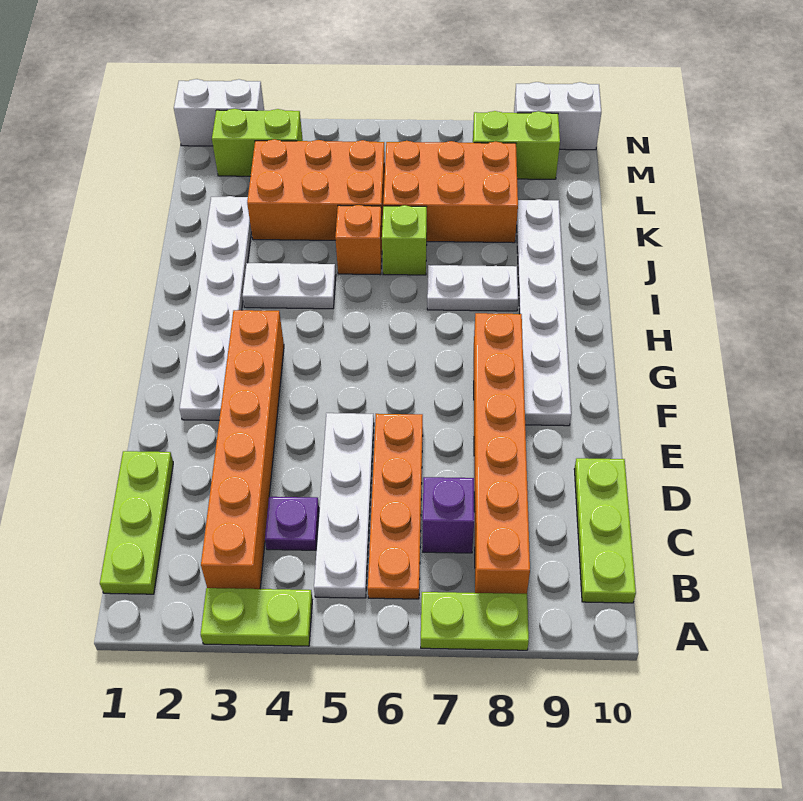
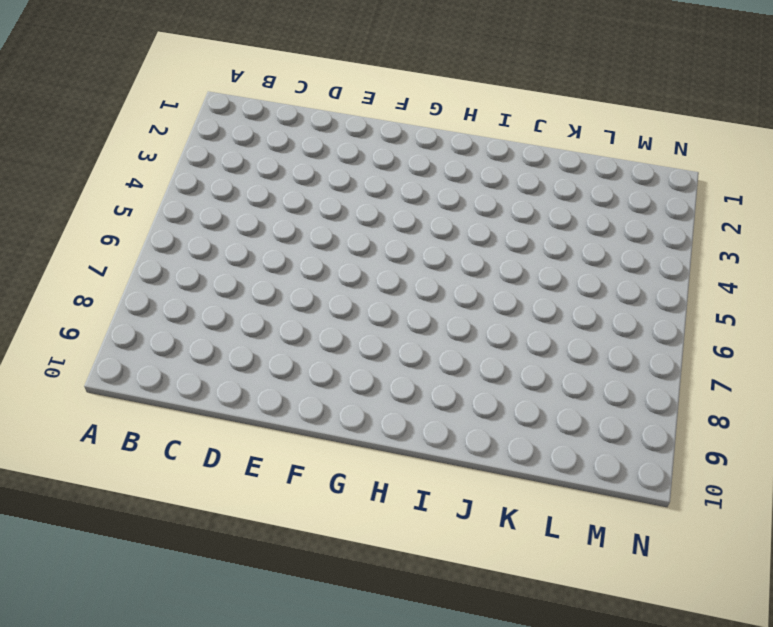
none -> lime 1x2 plate [200,588,312,646]
none -> lime 1x2 plate [421,592,529,650]
none -> lime 1x3 plate [100,451,173,594]

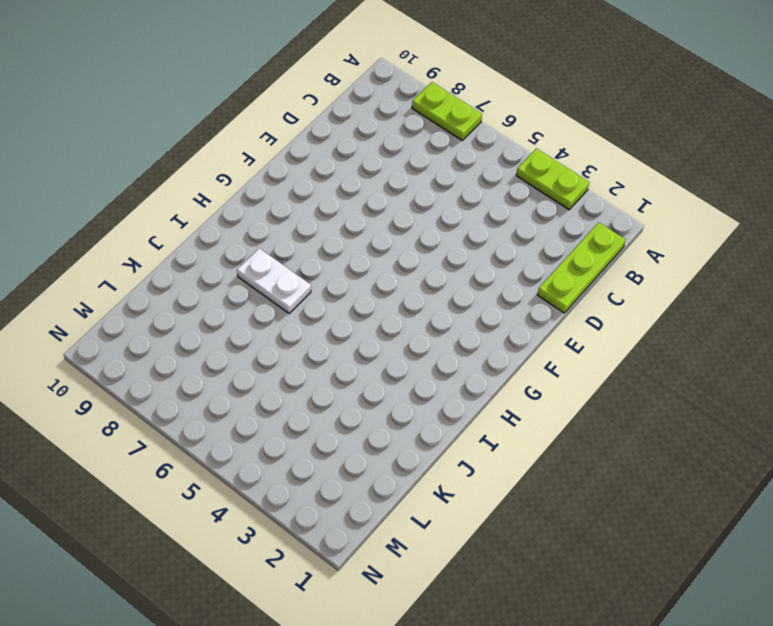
none -> orange 1x6 brick [201,310,284,589]
none -> white 1x4 plate [314,413,374,598]
none -> orange 1x4 plate [368,414,423,599]

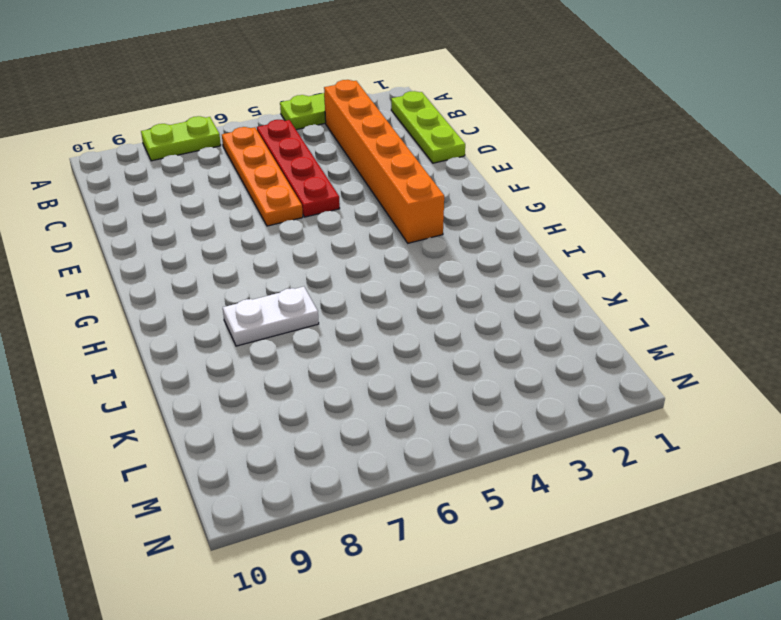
red 1x4 plate [257,120,340,217] -> white 1x4 plate [314,413,374,598]
none -> orange 1x6 brick [474,313,530,594]
none -> lime 1x3 plate [574,458,636,603]
none -> purple 1x1 plate [265,497,319,550]

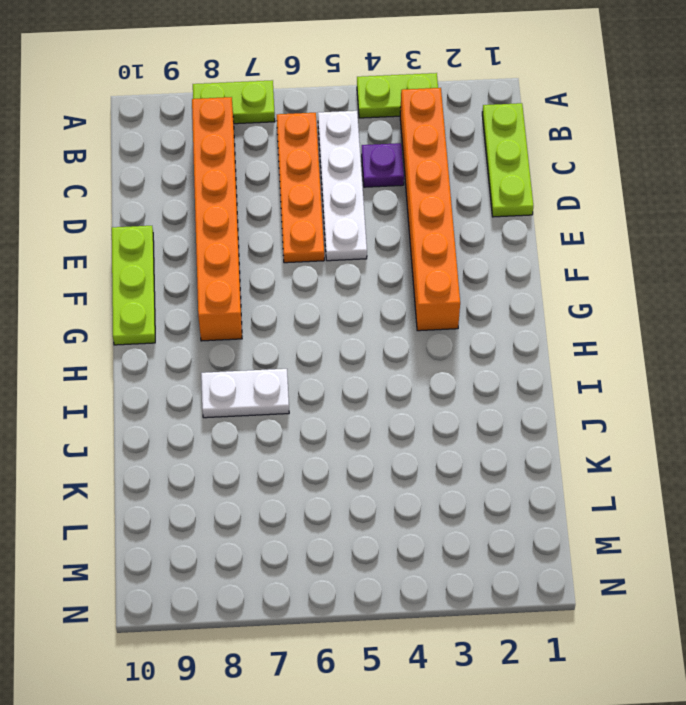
lime 1x3 plate [112,226,155,345] -> lime 1x3 plate moved to [574,458,636,603]
none -> purple 1x1 brick [423,477,474,553]
none -> white 1x6 plate [179,196,251,420]
none -> white 1x6 plate [517,199,571,426]

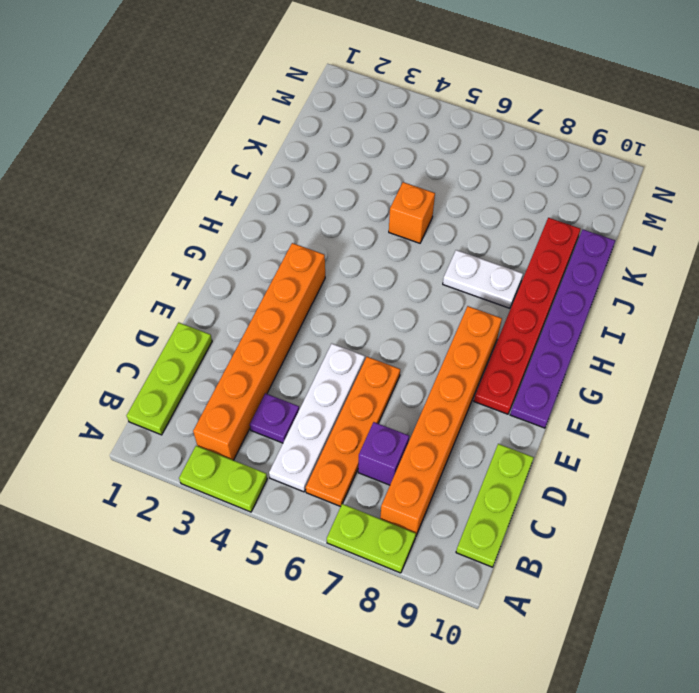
red 1x6 plate [474,218,580,414] -> white 1x6 plate [517,199,571,426]
purple 1x6 plate [510,229,615,428] -> none
none -> white 1x6 plate [179,196,251,420]
none -> white 1x2 plate [243,263,336,309]
none -> lime 1x1 brick [382,205,427,275]

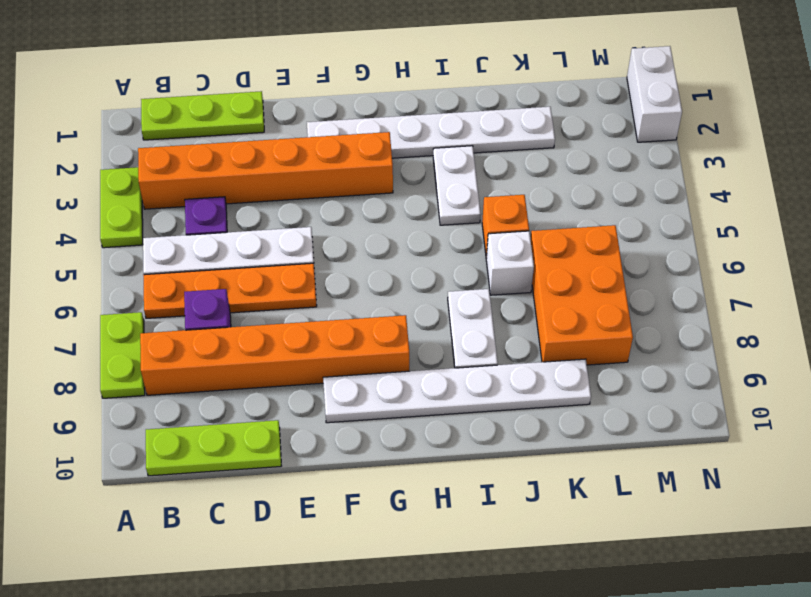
white 1x1 brick [486,231,534,295] -> lime 1x1 brick [382,205,427,275]
none -> orange 2x3 brick [247,139,385,240]
none -> lime 1x2 brick [212,109,303,176]
none -> lime 1x2 brick [473,111,560,179]

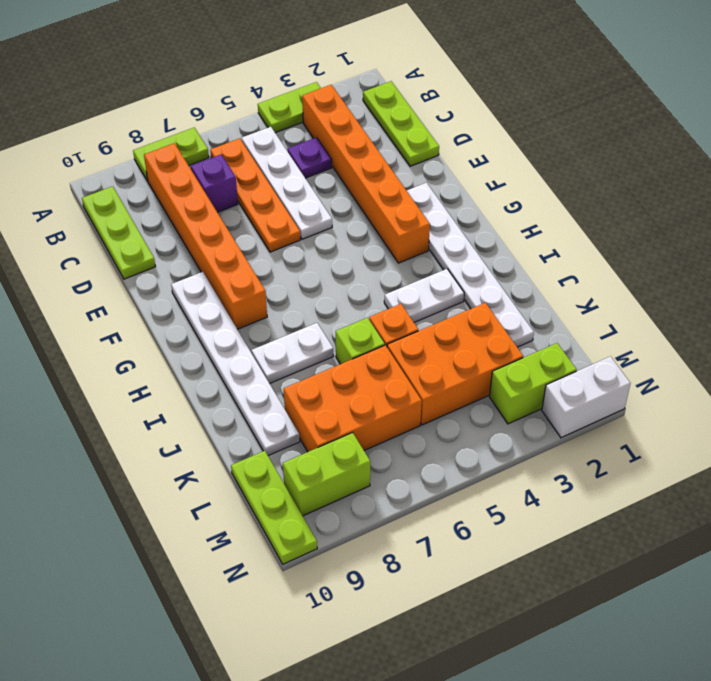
lime 1x3 plate [231,451,317,564] -> white 1x2 brick [514,82,601,150]

